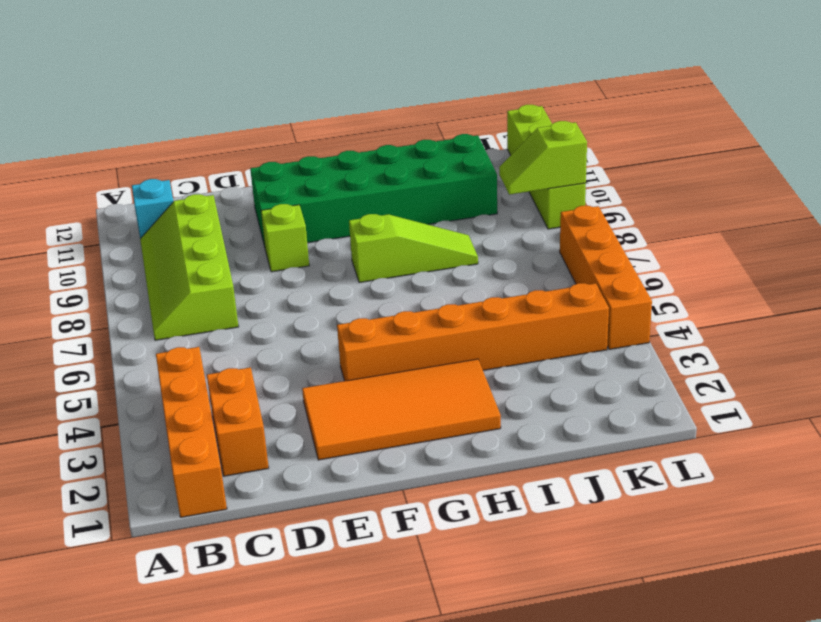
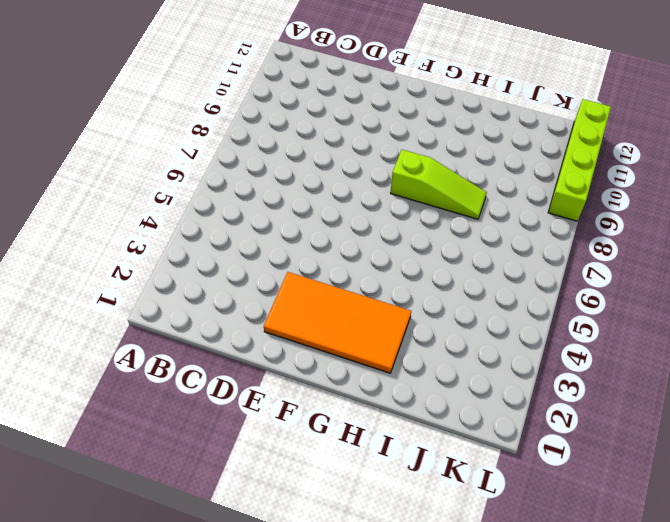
none -> orange 1x4 brick [156,347,227,517]
none -> lime 2x4 slope [140,194,239,340]
none -> cyan 1x1 brick [132,179,173,239]

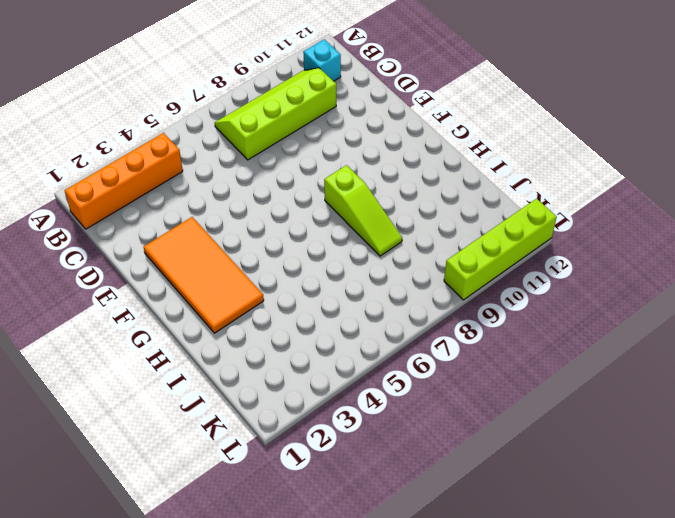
none -> orange 1x2 brick [207,367,269,476]
none -> lime 1x1 brick [261,204,309,272]
none -> green 2x6 brick [250,134,497,246]

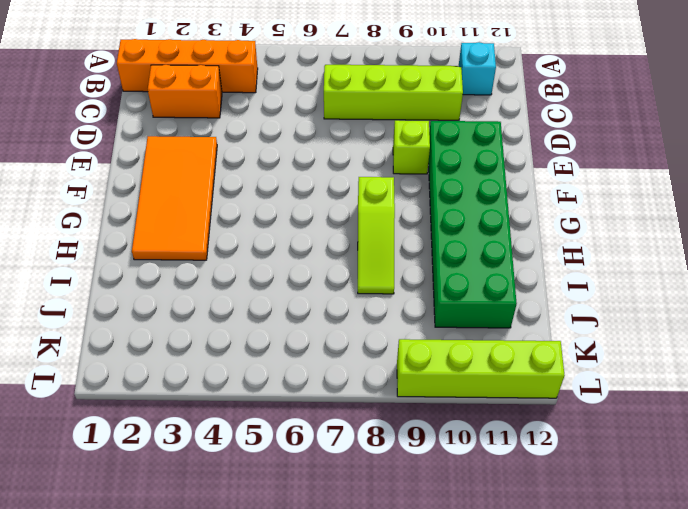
none -> orange 1x6 brick [337,283,609,381]
none -> orange 1x4 brick [560,206,652,349]
none -> lime 1x2 slope [499,121,587,195]

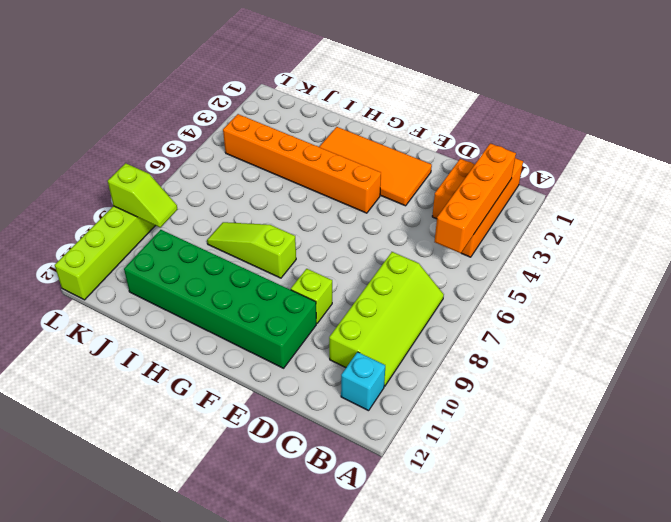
orange 1x4 brick [435,143,516,253] -> orange 1x4 brick moved to [560,206,652,349]

